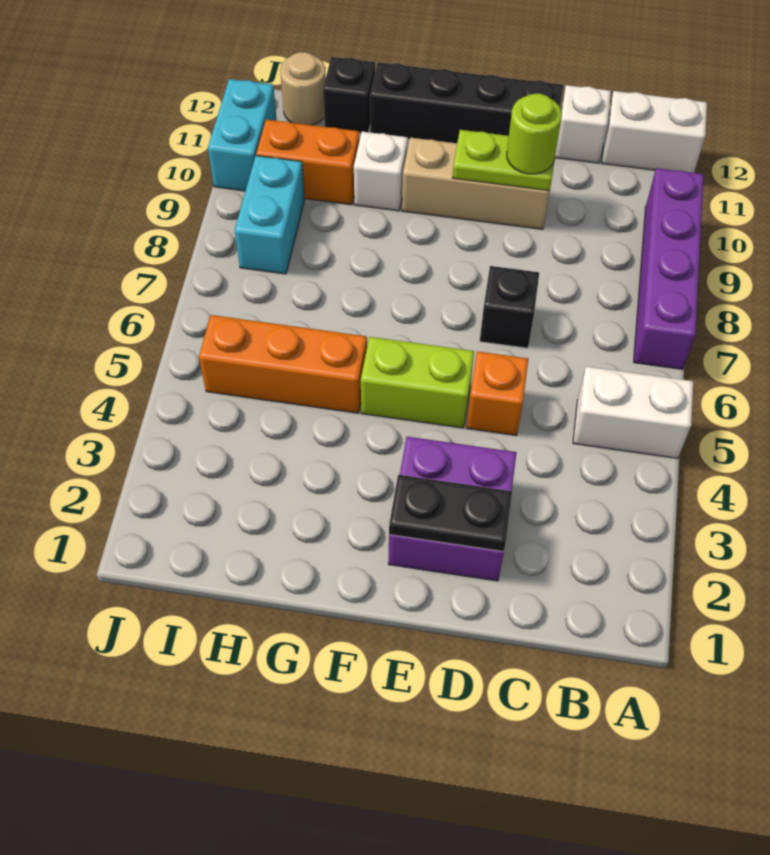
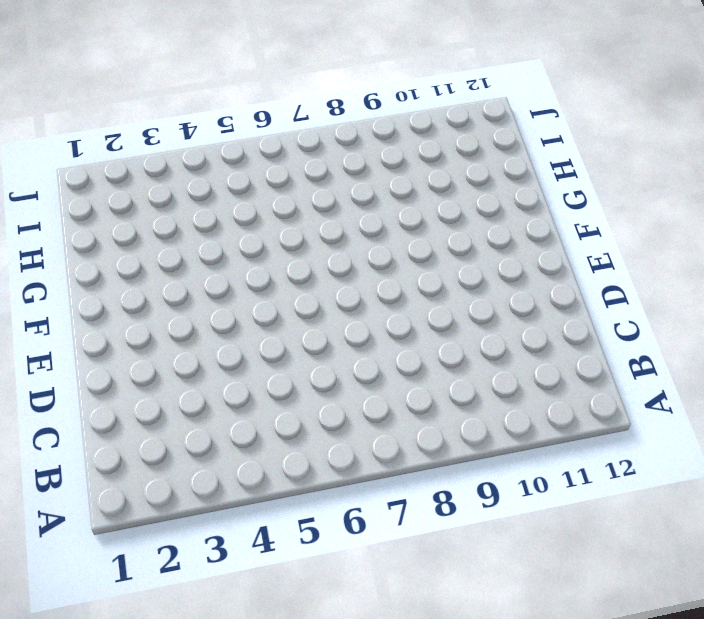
none -> white 1x2 brick [573,366,693,458]
none -> purple 1x4 brick [634,168,704,369]
none -> white 1x2 brick [602,91,707,173]

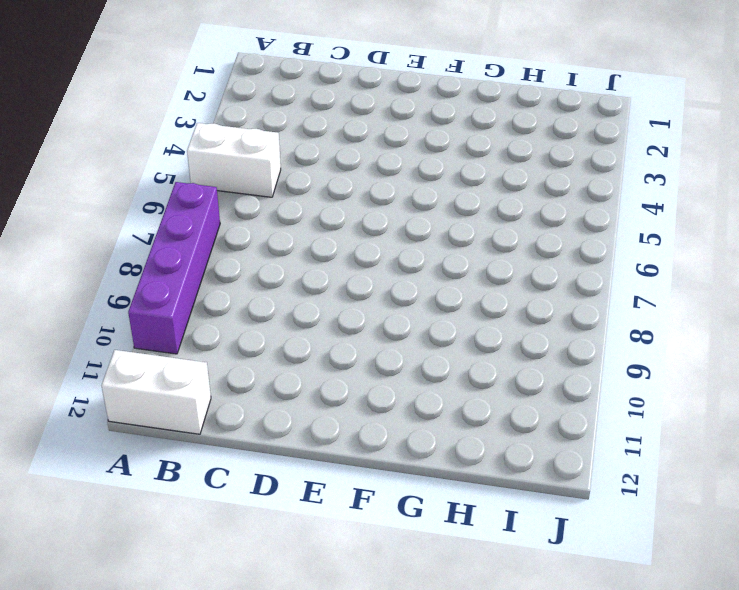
none -> white 1x1 brick [555,85,611,163]
none -> purple 2x2 brick [388,437,517,581]
none -> orange 1x1 brick [467,351,528,436]

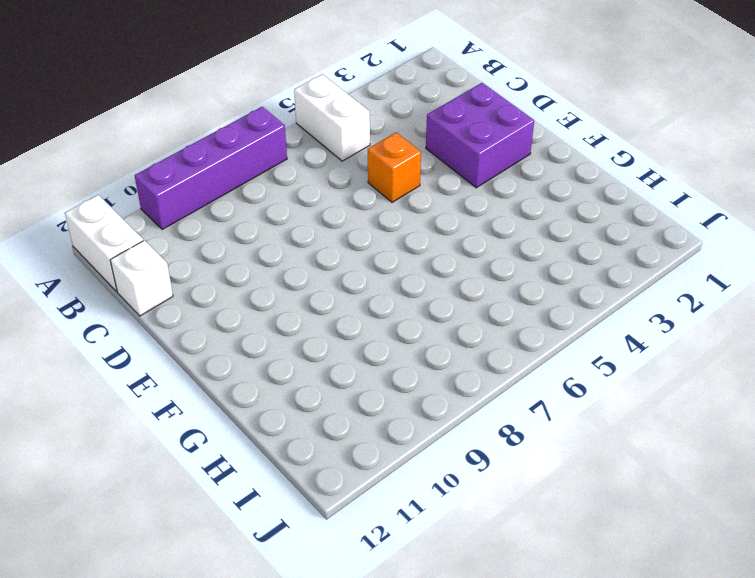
none -> black 1x1 brick [480,266,539,348]
none -> tan 1x3 brick [402,138,550,229]
none -> black 1x4 brick [370,62,563,143]

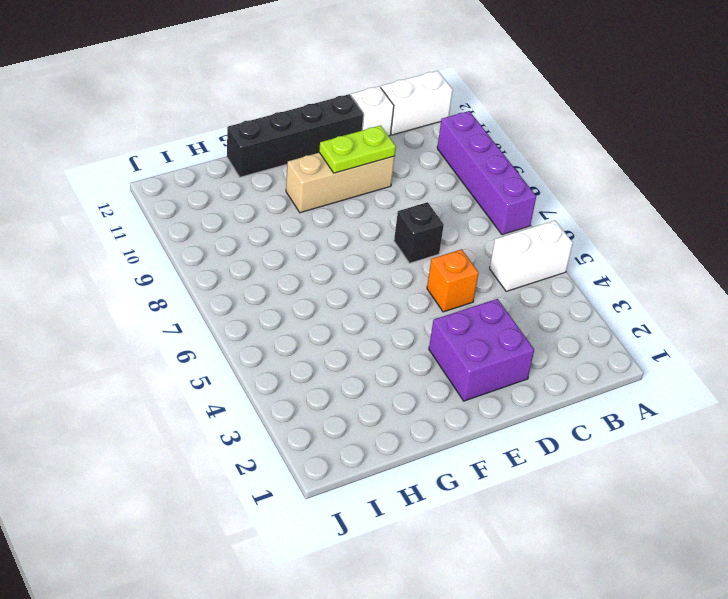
none -> lime 1x2 brick [361,337,474,428]
none -> orange 1x3 brick [199,315,367,413]
none -> white 1x1 brick [354,132,408,211]

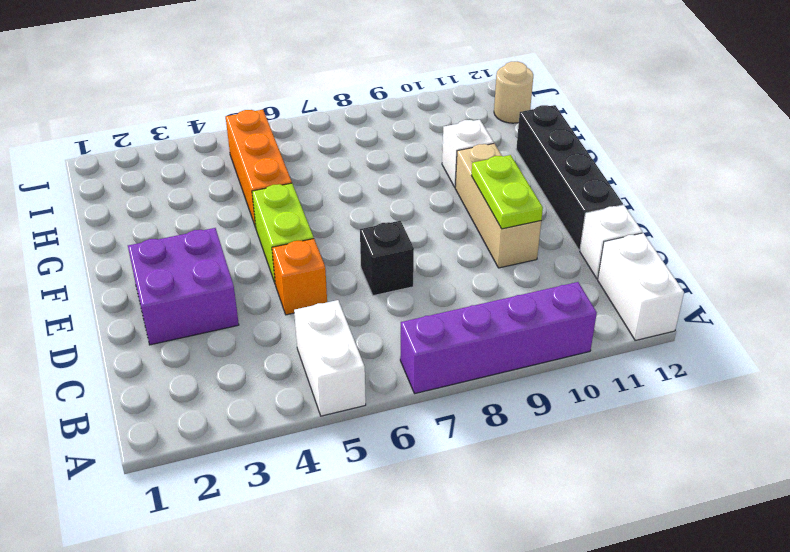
none -> orange 1x2 brick [256,120,360,205]
none -> black 1x1 brick [323,57,375,133]
none -> cyan 1x2 brick [235,156,305,274]

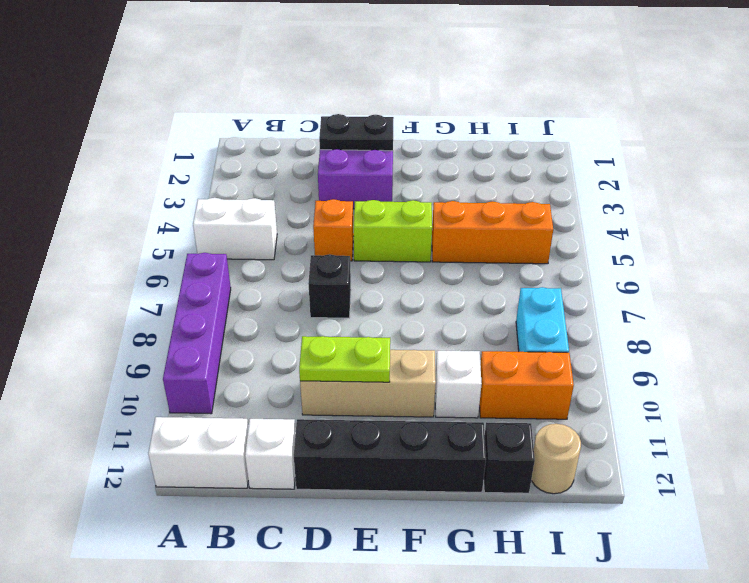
none -> cyan 1x2 brick [208,79,277,191]
none -> lime 1x1 round brick [507,93,562,174]

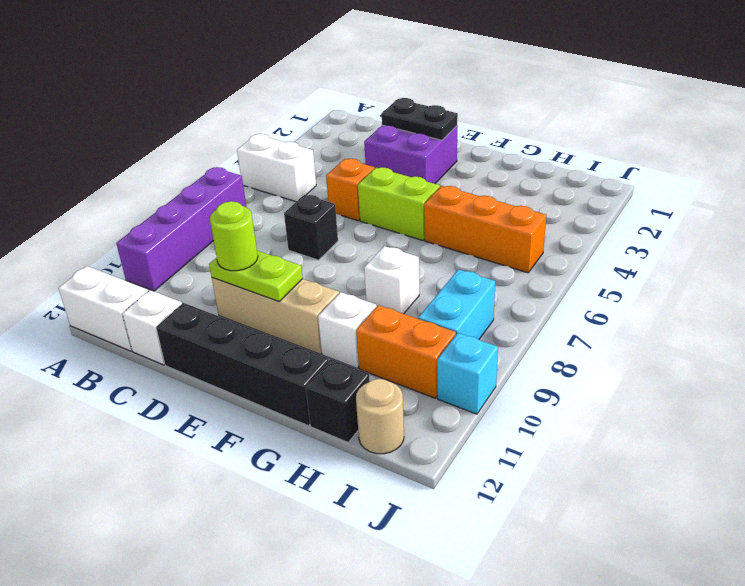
white 1x1 brick [364,246,419,314] -> none
cyan 1x1 brick [437,333,498,414] -> cyan 1x2 brick [208,79,277,191]

